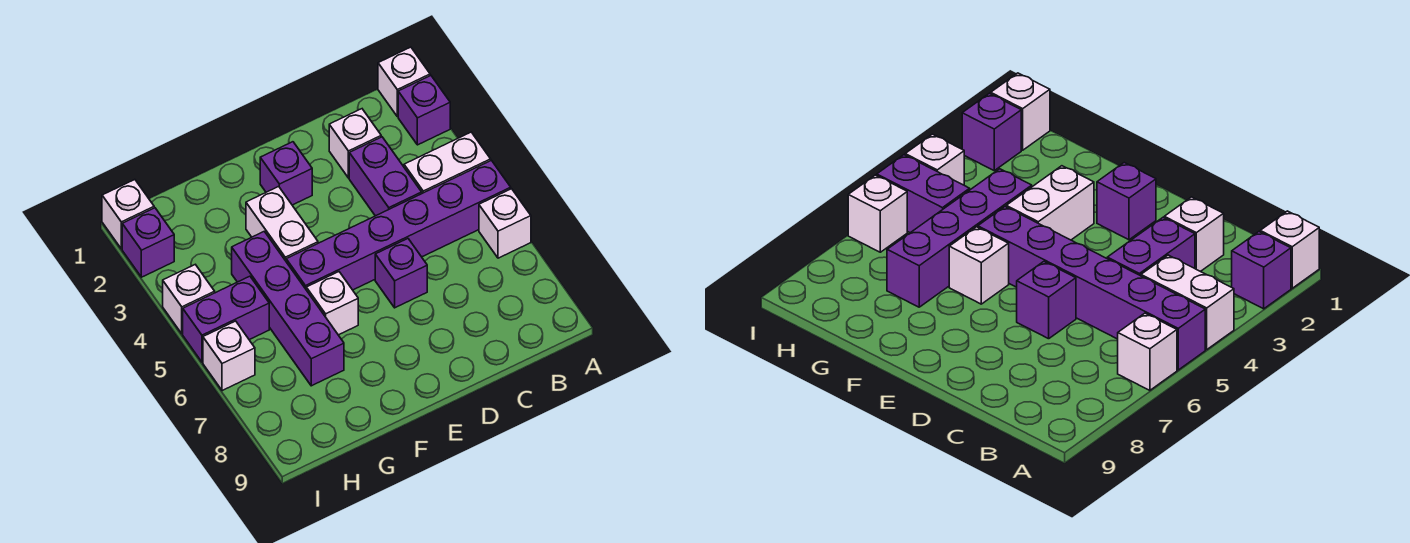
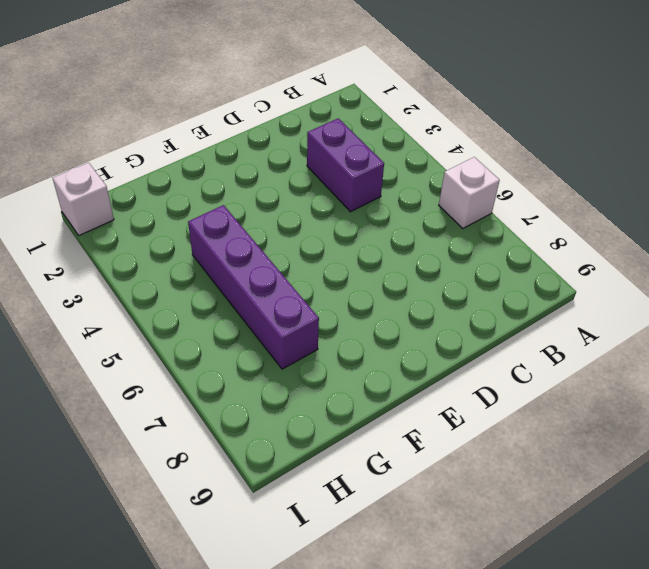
none -> white 1x1 brick [378,47,430,117]
none -> purple 1x1 brick [398,76,450,145]
none -> white 1x2 brick [404,132,491,193]

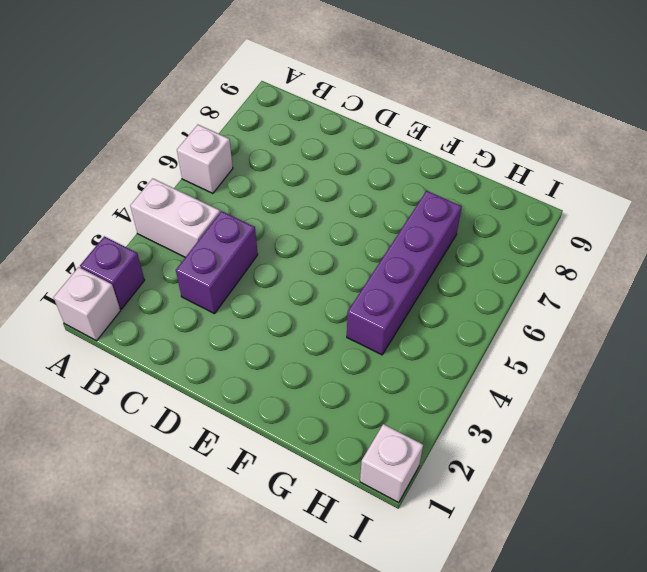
none -> purple 1x6 brick [286,160,511,290]
none -> white 1x1 brick [329,109,381,178]
none -> purple 1x1 brick [375,239,427,308]

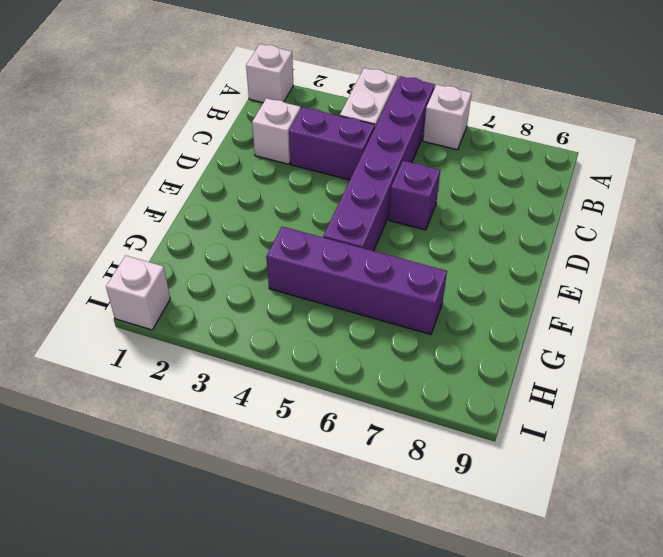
none -> purple 1x1 brick [398,76,450,145]
none -> purple 1x1 brick [260,142,312,205]
none -> white 1x2 brick [246,186,318,261]

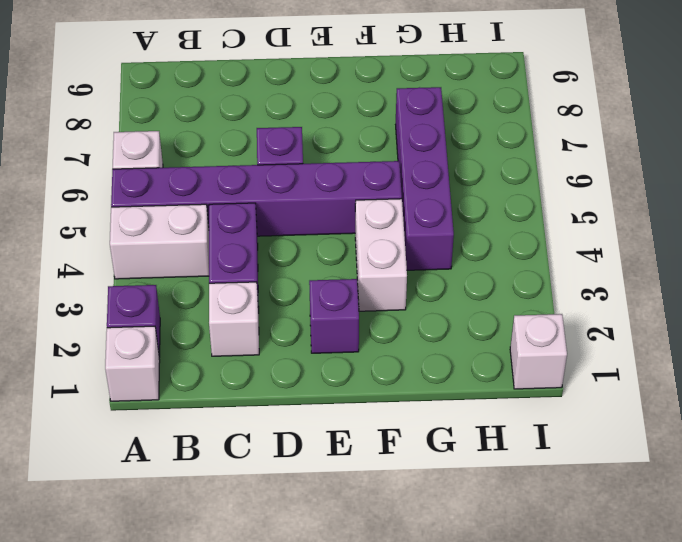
none -> white 1x1 brick [306,272,358,335]
none -> purple 1x2 brick [183,276,269,362]
none -> purple 1x1 brick [122,208,174,277]

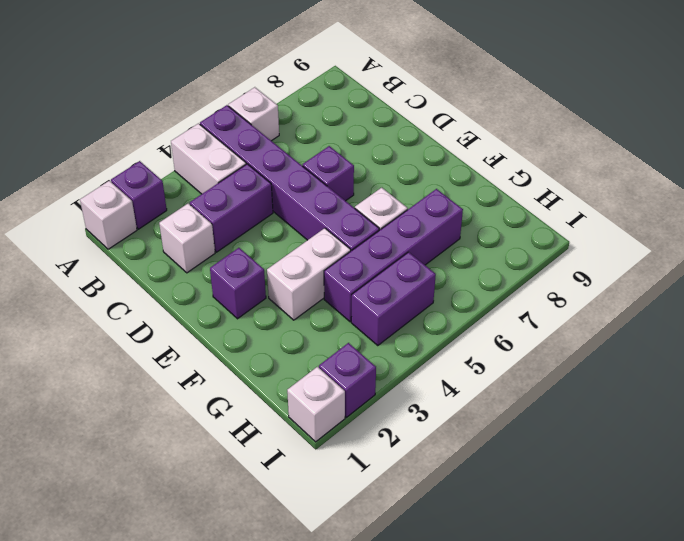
purple 1x2 brick [351,252,436,346] -> purple 1x2 brick turned to [183,276,269,362]
none -> white 1x1 brick [163,265,215,334]
none -> white 1x1 brick [203,321,255,391]

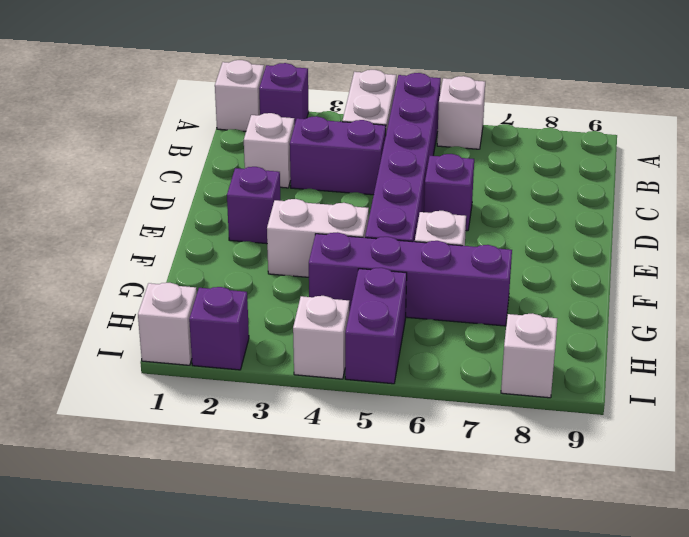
white 1x1 brick [501,313,557,398] -> white 1x1 brick moved to [203,321,255,391]

